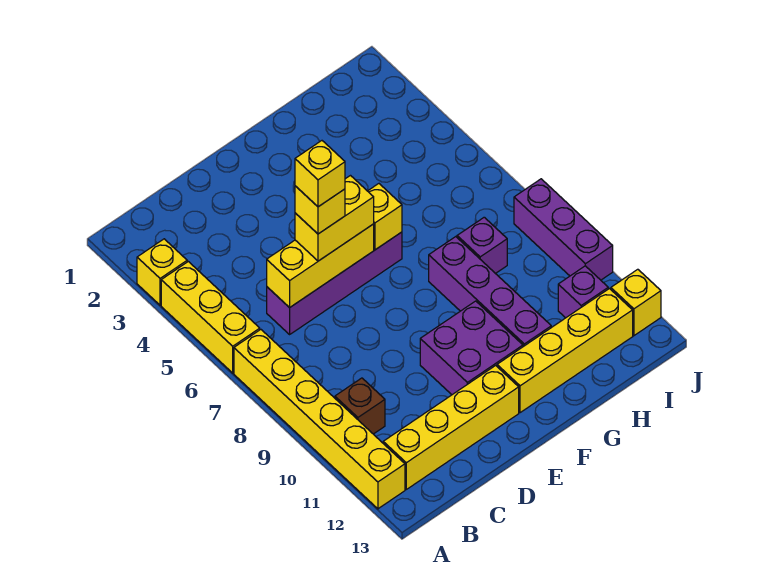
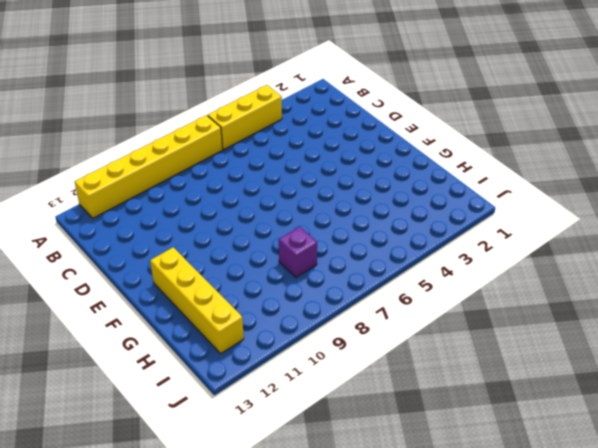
none -> yellow 1x1 brick [137,239,187,305]
none -> brown 1x1 brick [335,378,385,434]
none -> yellow 1x4 brick [383,365,519,489]

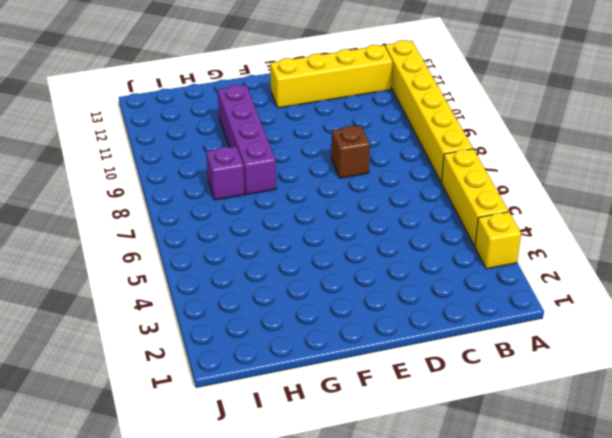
brown 1x1 brick [331,126,370,178] -> brown 1x1 brick moved to [335,378,385,434]
none -> purple 1x4 brick [267,232,402,334]
none -> purple 2x2 brick [420,301,523,395]
none -> yellow 1x4 brick [497,289,633,413]

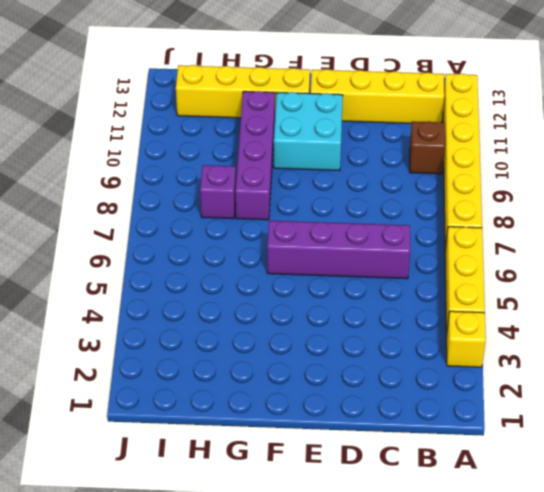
cyan 2x2 brick [274,92,343,171] -> purple 2x2 brick [420,301,523,395]
none -> purple 1x1 brick [558,266,608,318]
none -> purple 1x3 brick [514,179,613,280]
none -> yellow 1x1 brick [611,269,661,336]

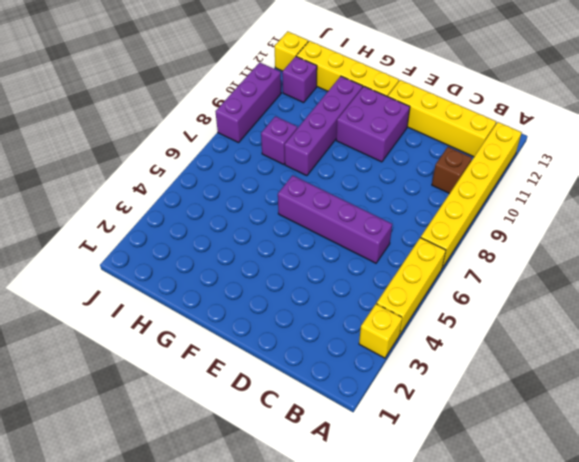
none -> yellow 1x3 brick [267,224,374,308]
none -> yellow 1x1 brick [368,184,402,250]
none -> yellow 1x2 brick [295,176,374,261]

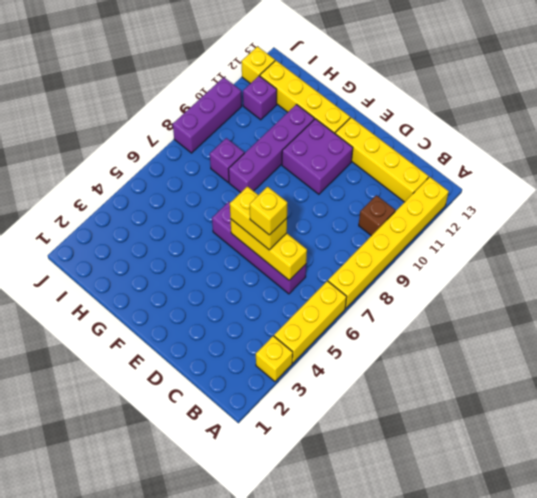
none -> yellow 1x1 brick [368,184,402,250]
none -> yellow 1x1 brick [295,141,345,207]

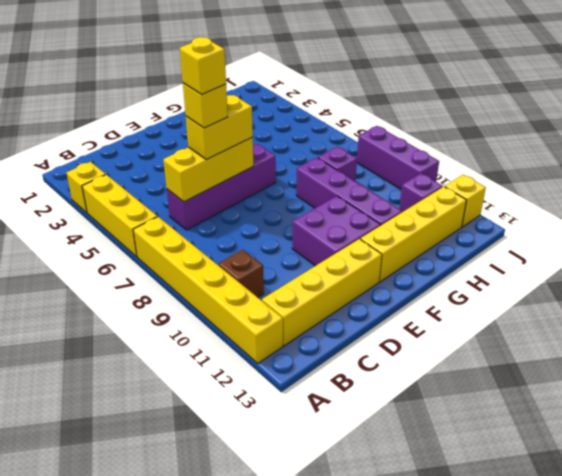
none -> yellow 1x1 brick [368,184,402,250]

